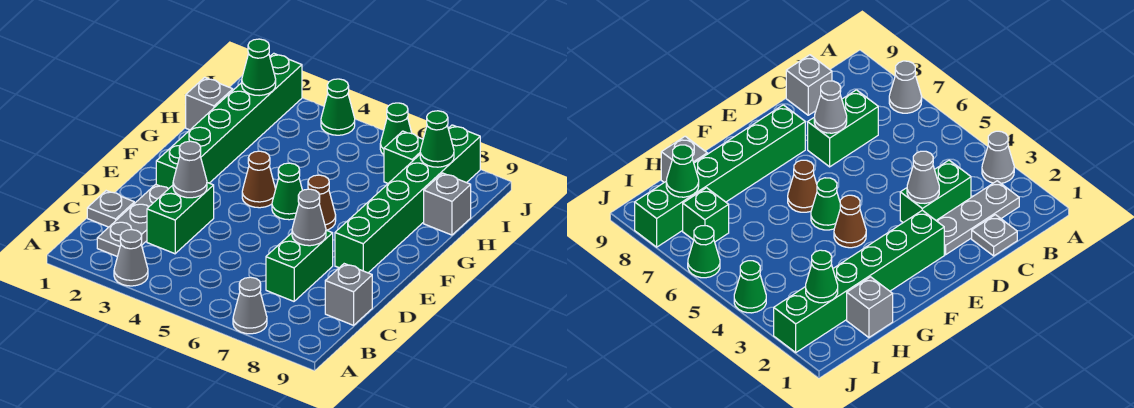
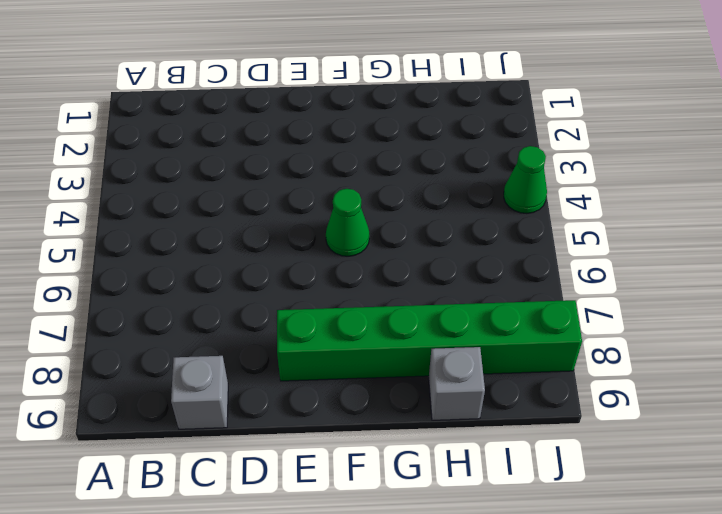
none -> grey 1x1 cone [114,229,148,286]
none -> grey 1x1 cone [233,277,267,334]
none -> grey 1x3 plate [97,184,168,257]

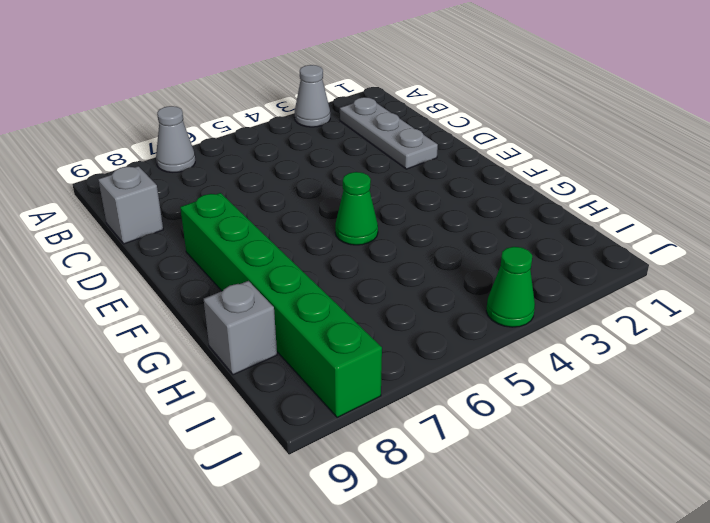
none -> grey 1x1 plate [87,191,134,227]
none -> green 1x2 brick [147,183,214,254]
none -> green 1x2 brick [266,230,333,301]

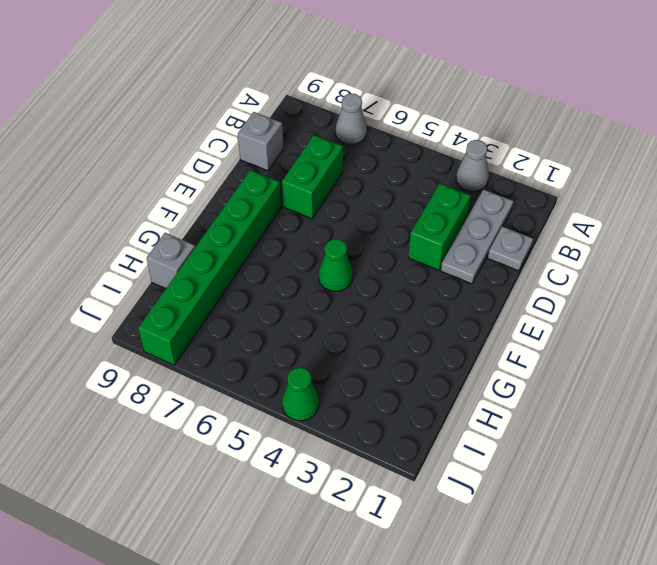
none -> green 1x6 brick [156,53,302,189]
none -> brown 1x1 cone [242,151,276,208]
none -> brown 1x1 cone [308,175,336,230]

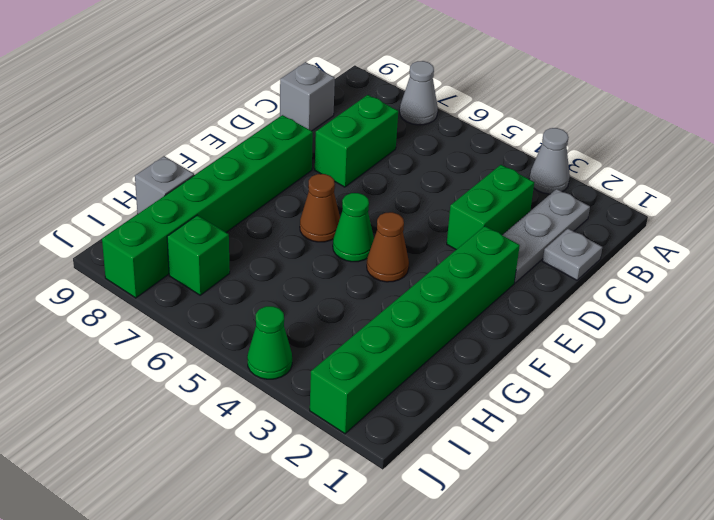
none -> grey 1x1 brick [186,78,233,130]
none -> green 1x1 cone [380,103,412,155]
none -> grey 1x1 cone [173,141,207,198]

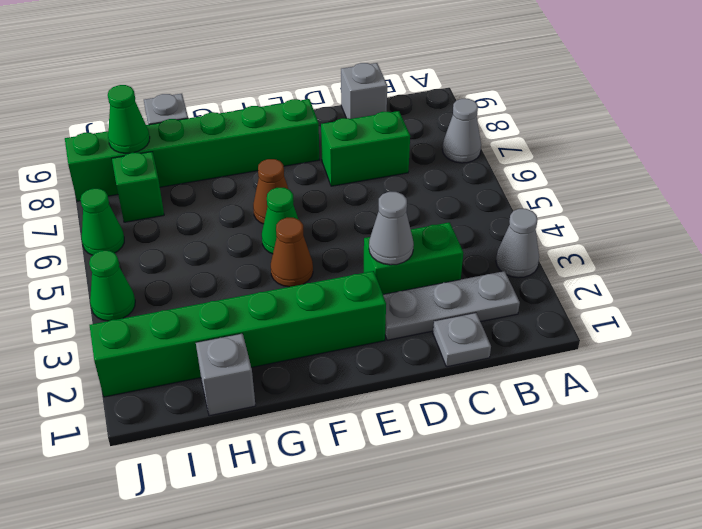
none -> grey 1x1 cone [292,189,326,246]
none -> green 1x1 cone [242,39,276,96]

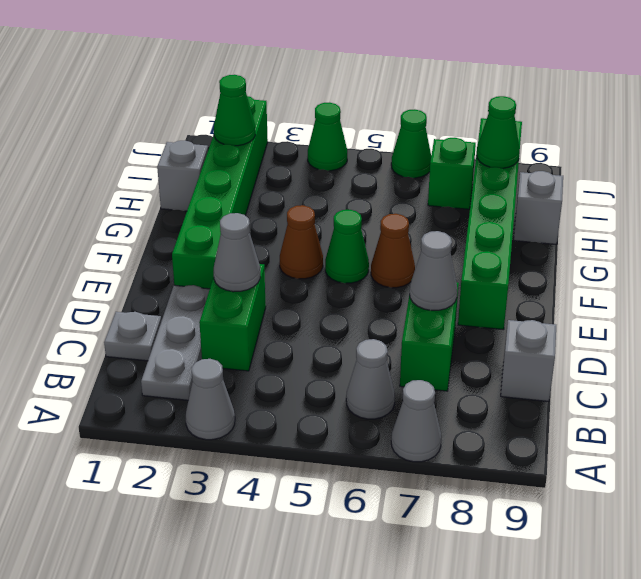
grey 1x1 cone [346,339,395,419] -> none

